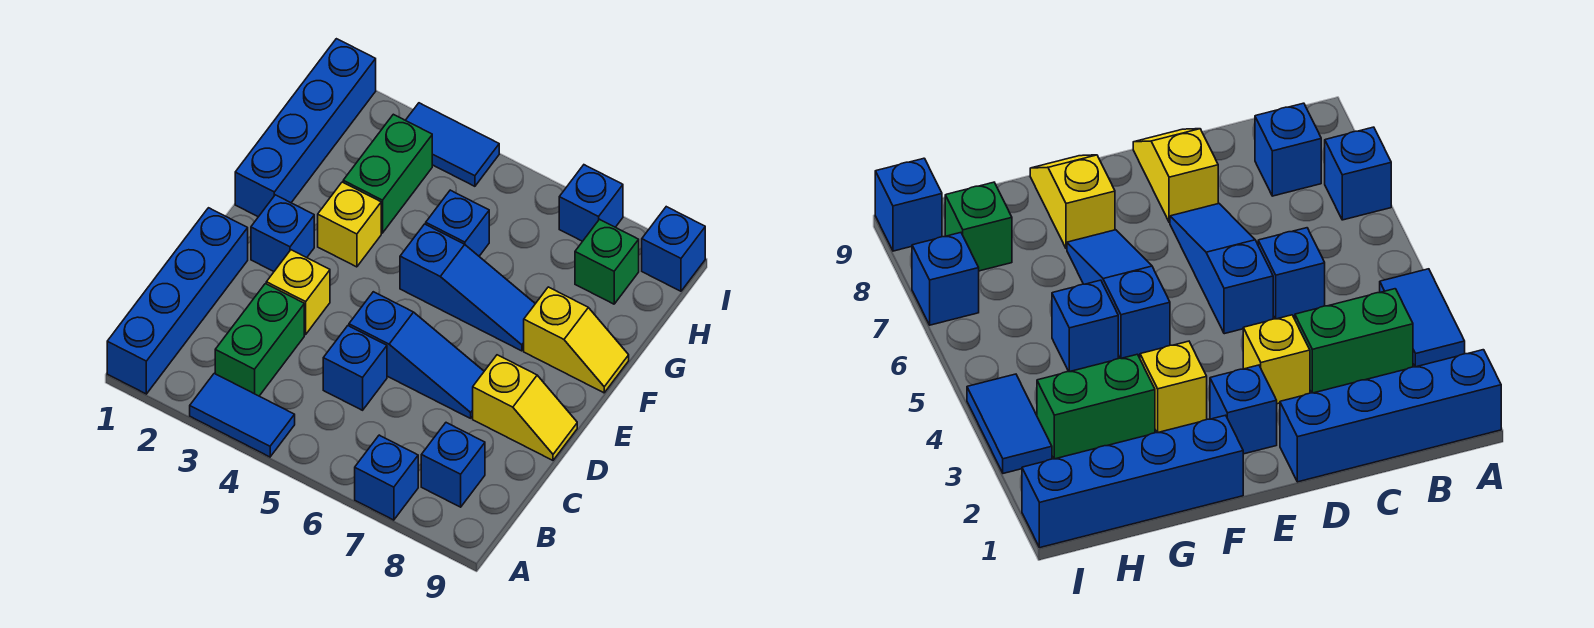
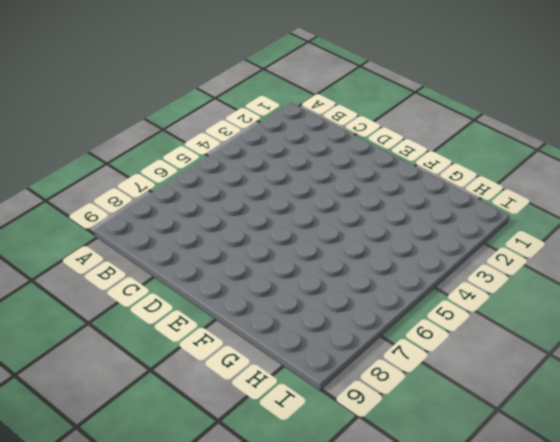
none -> blue 1x4 brick [107,208,248,394]
none -> blue 1x2 tile [190,373,295,457]
none -> blue 1x1 brick [355,435,418,520]

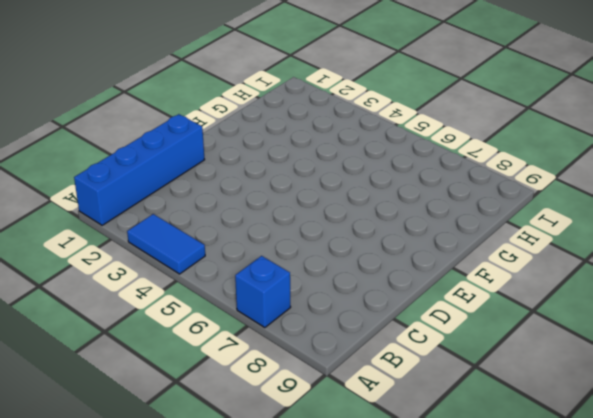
none -> green 1x2 brick [215,284,304,396]
none -> blue 1x1 brick [421,423,485,507]
none -> blue 1x1 brick [323,326,387,410]

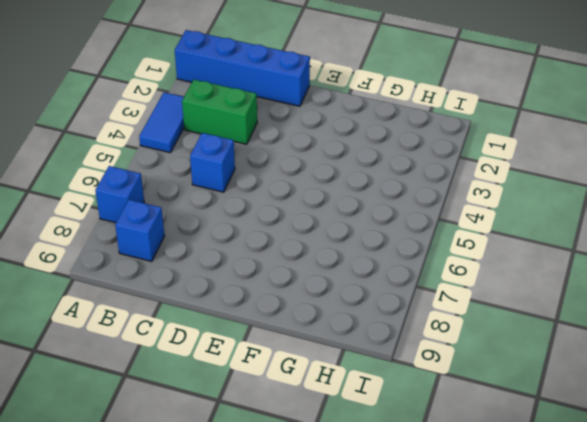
none -> yellow 1x1 brick [266,250,330,334]
none -> blue 1x3 slope [349,292,484,418]
none -> yellow 1x2 slope [473,355,577,460]

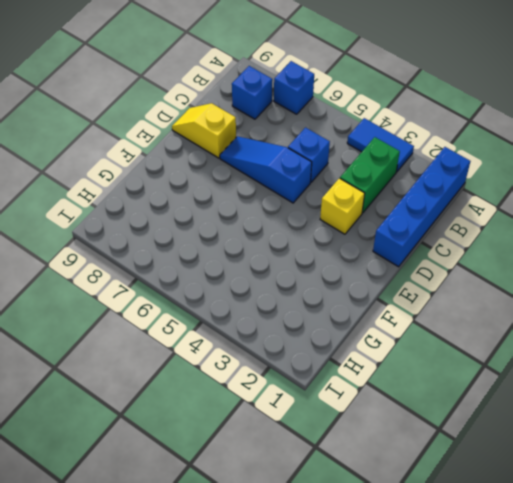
none -> blue 1x1 brick [251,195,314,271]
none -> blue 1x4 brick [235,39,376,217]
none -> yellow 1x1 brick [318,182,381,267]

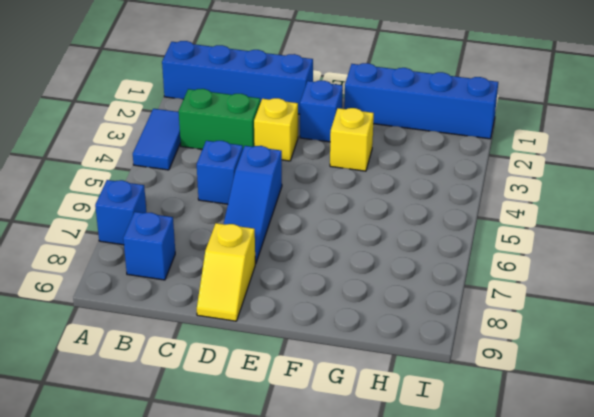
none -> blue 1x3 slope [400,224,535,351]
none -> yellow 1x2 slope [524,287,629,393]
none -> green 1x2 brick [343,114,432,233]

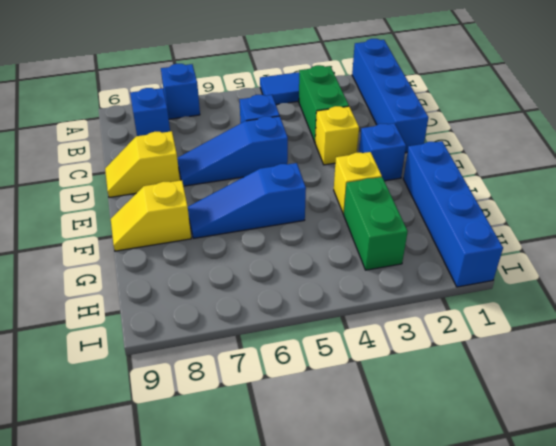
none -> blue 1x1 brick [426,190,489,256]
none -> green 1x1 brick [575,219,639,304]
none -> blue 1x2 tile [406,103,499,186]

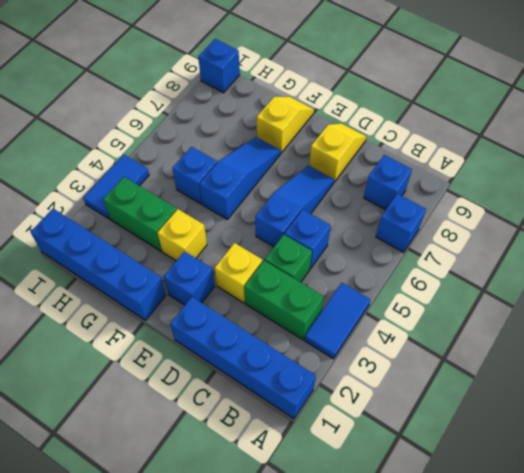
green 1x1 brick [265,235,312,282] -> green 1x1 brick moved to [575,219,639,304]
none -> blue 1x1 brick [559,165,623,241]

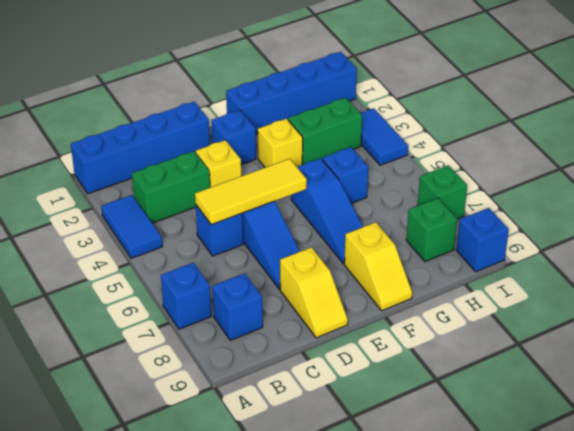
yellow 1x3 tile [195,159,307,225] -> none
green 1x1 brick [418,165,467,219] -> blue 1x1 brick [559,165,623,241]

